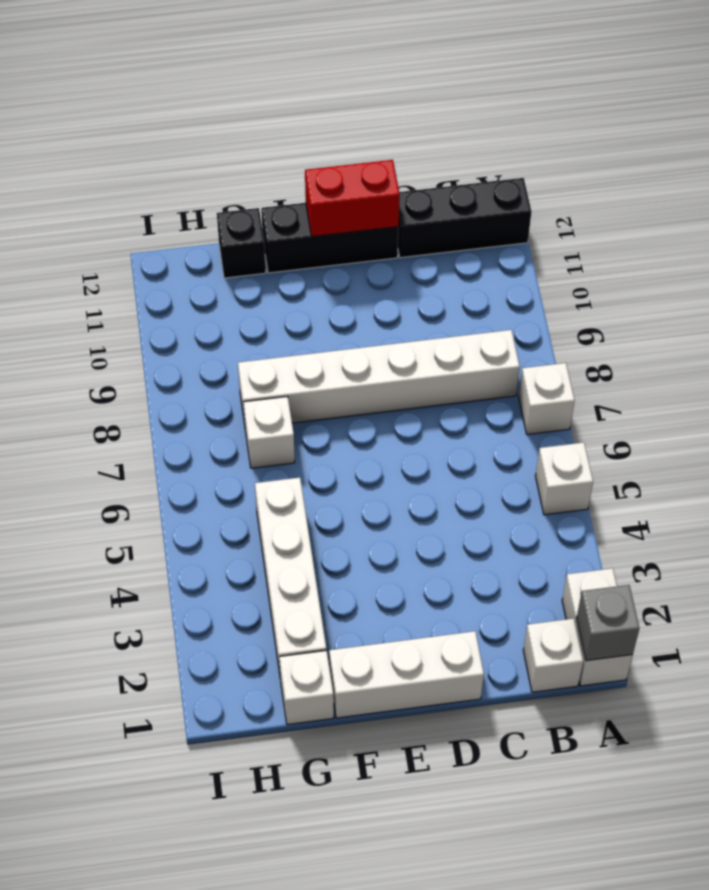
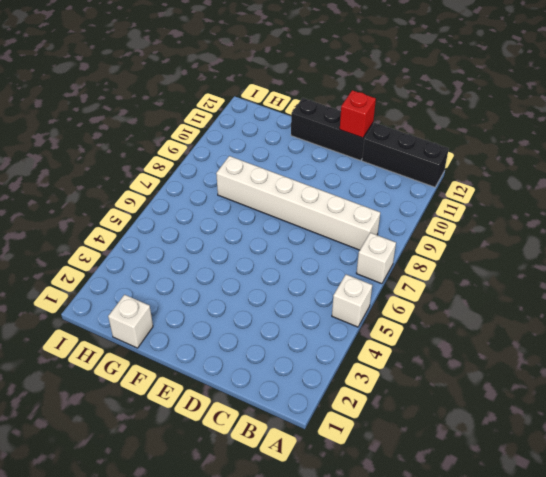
red 1x1 brick [340,90,376,138] -> red 1x2 brick [305,160,400,237]
none -> white 1x2 brick [562,568,633,686]
none -> white 1x1 brick [523,619,583,692]
none -> white 1x3 brick [329,631,484,718]

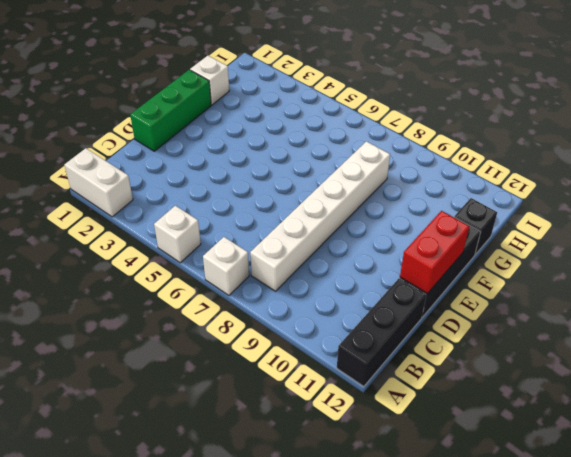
green 1x3 brick [130,70,211,151] -> white 1x3 brick [329,631,484,718]
none -> white 1x1 brick [523,619,583,692]
none -> white 1x4 brick [255,478,326,674]
none -> white 1x1 brick [243,396,295,468]

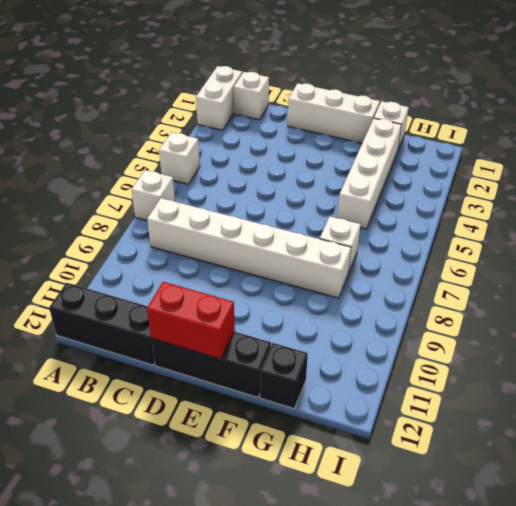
none -> grey 1x1 brick [577,585,639,661]

